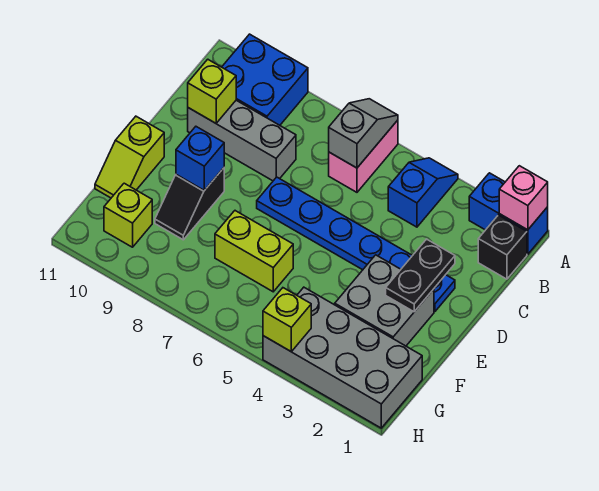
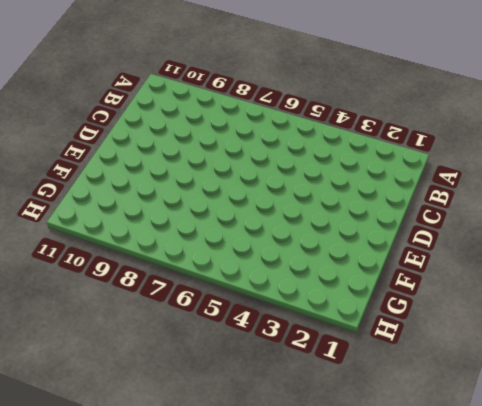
none -> blue 1x2 brick [469,173,548,254]
none -> blue 1x2 slope [388,158,458,227]
none -> pink 1x2 brick [329,120,398,192]

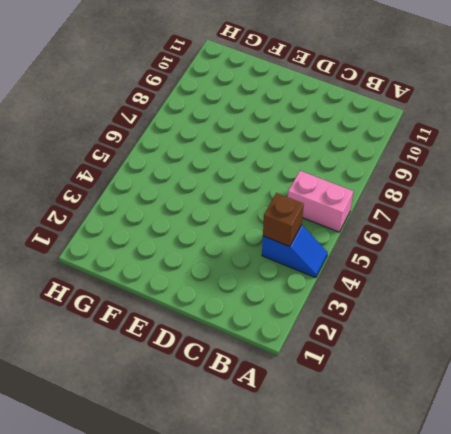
brown 1x1 brick [263,193,304,247] -> none
none -> blue 1x2 brick [469,173,548,254]
none -> blue 2x2 brick [222,34,308,125]
none -> black 1x1 brick [478,215,527,279]

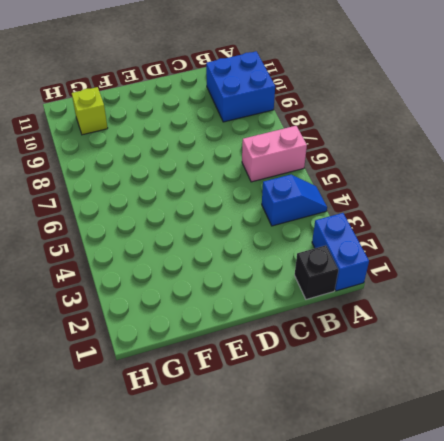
none -> grey 1x3 brick [188,100,296,181]
none -> blue 1x6 plate [257,177,455,311]
none -> grey 2x2 brick [335,255,434,346]

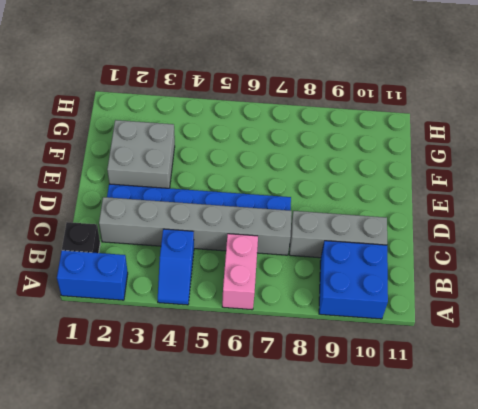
grey 1x6 brick [99,197,292,255] -> none
none -> black 1x2 slope [155,168,224,240]
none -> lime 1x2 slope [95,116,164,198]
none -> lime 1x2 brick [215,211,293,292]

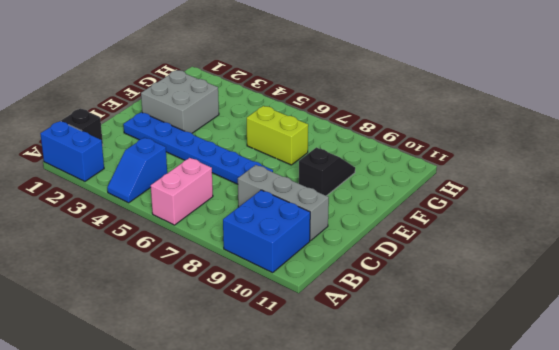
none -> lime 1x2 slope [95,116,164,198]
none -> grey 2x4 brick [263,287,422,428]
none -> lime 1x1 brick [104,183,152,247]

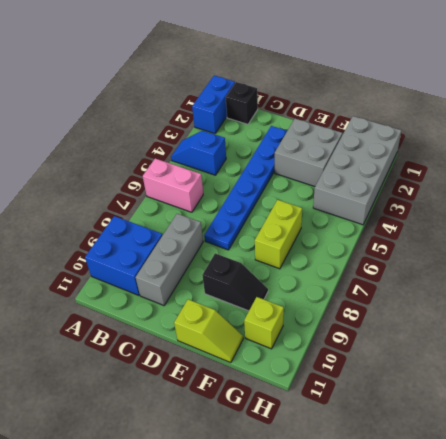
none -> pink 1x1 brick [499,166,548,230]
none -> grey 1x2 slope [329,99,398,168]
none -> lime 1x1 brick [188,59,236,123]

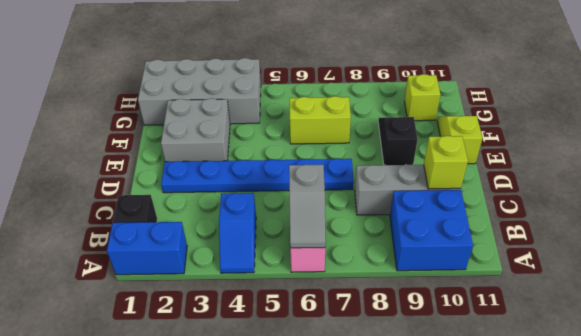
none -> pink 1x1 brick [499,166,548,230]
none -> black 1x2 plate [386,239,455,312]
none -> blue 1x1 brick [176,127,224,190]

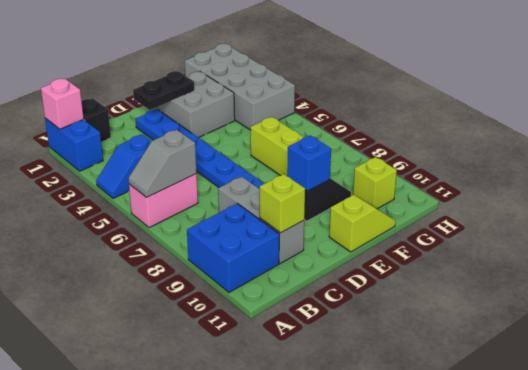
none -> lime 1x1 brick [263,288,311,351]

